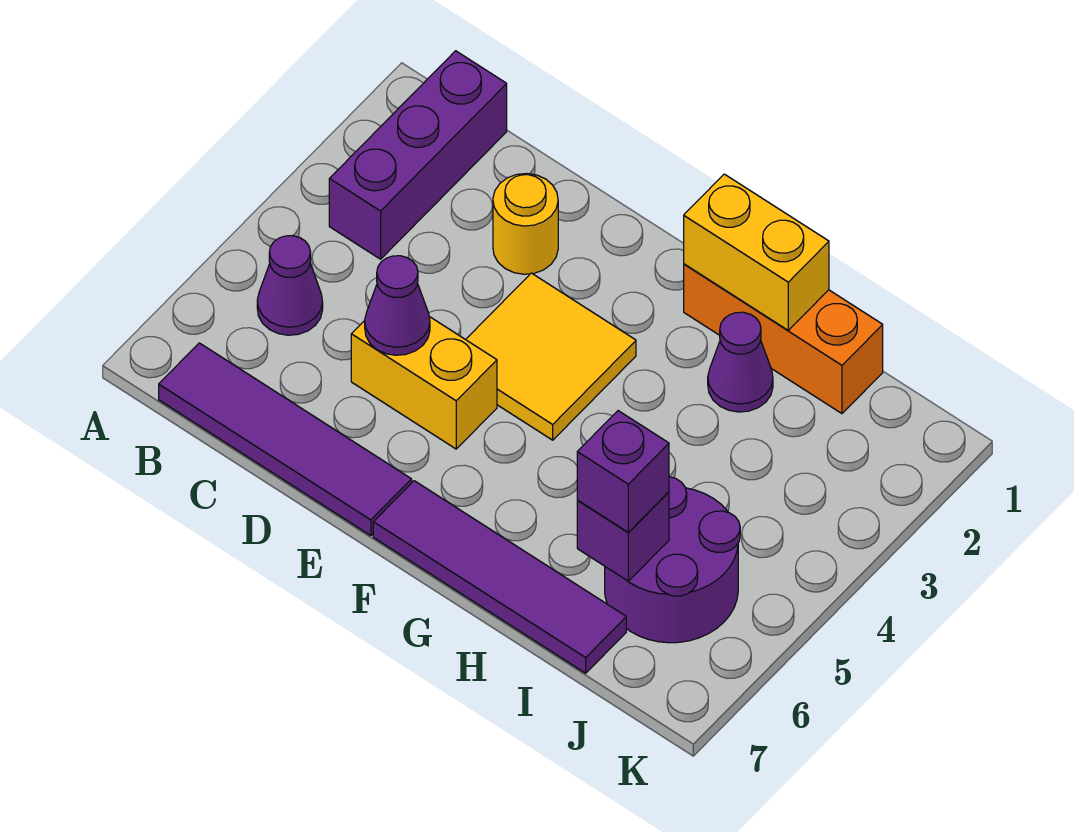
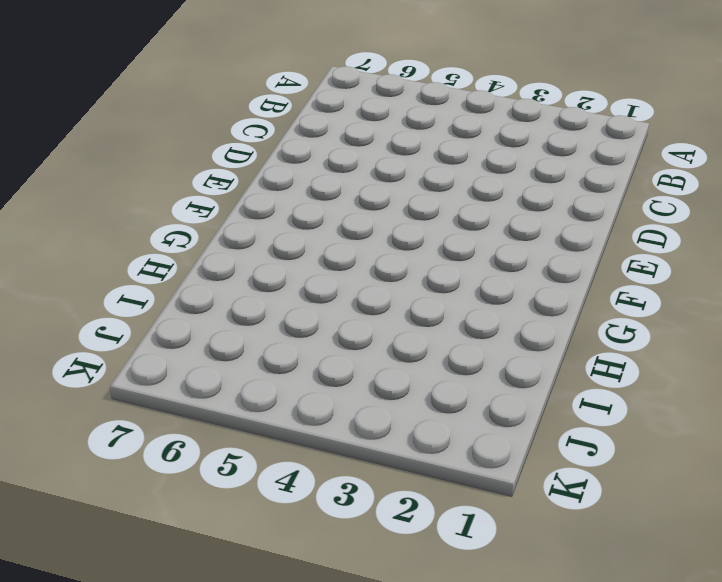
none -> purple 1x3 brick [329,51,507,259]
none -> purple 1x1 cone [257,236,323,335]
none -> purple 1x4 tile [159,343,412,536]

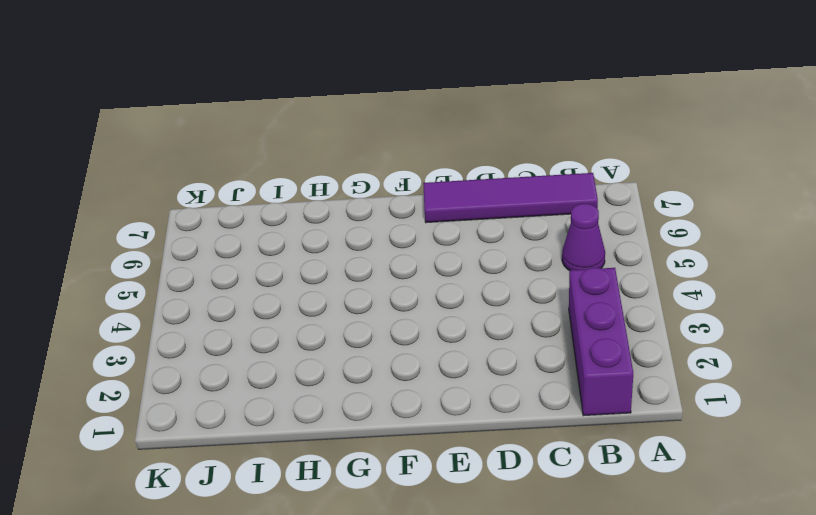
none -> yellow 1x1 round brick [493,174,558,274]
none -> yellow 1x2 brick [351,317,497,449]
none -> yellow 2x2 tile [466,273,636,440]

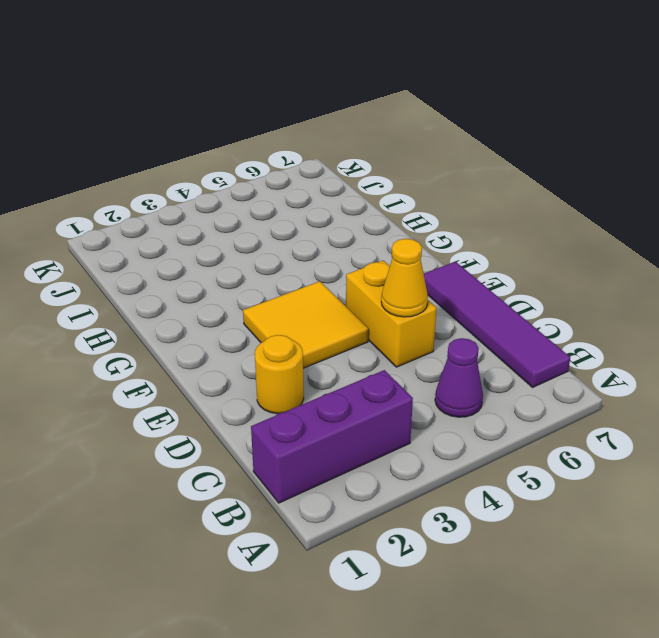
yellow 1x1 cone [381,239,428,317] -> purple 1x1 cone [365,256,430,355]
none -> purple 1x4 tile [373,481,626,673]
none -> orange 1x3 brick [684,264,883,414]
none -> purple 1x1 cone [708,312,773,412]

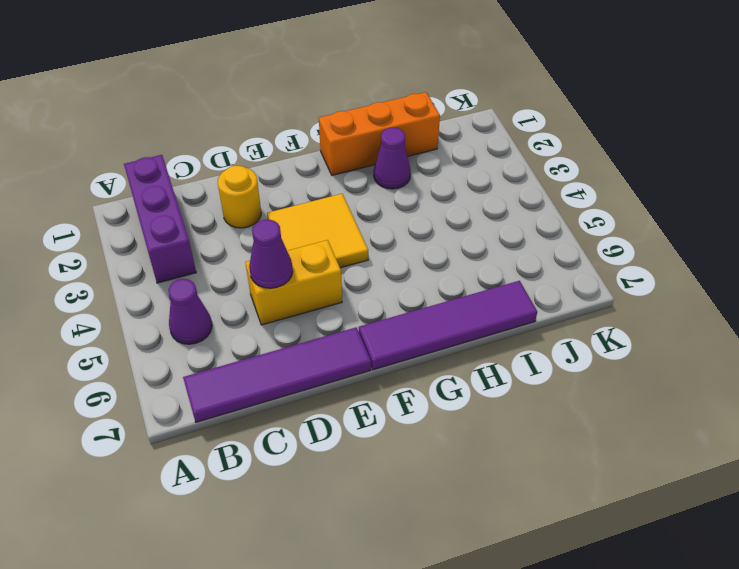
none -> purple 2x2 round brick [605,477,740,643]
none -> yellow 1x2 brick [684,174,829,330]
none -> purple 1x1 brick [577,492,669,581]

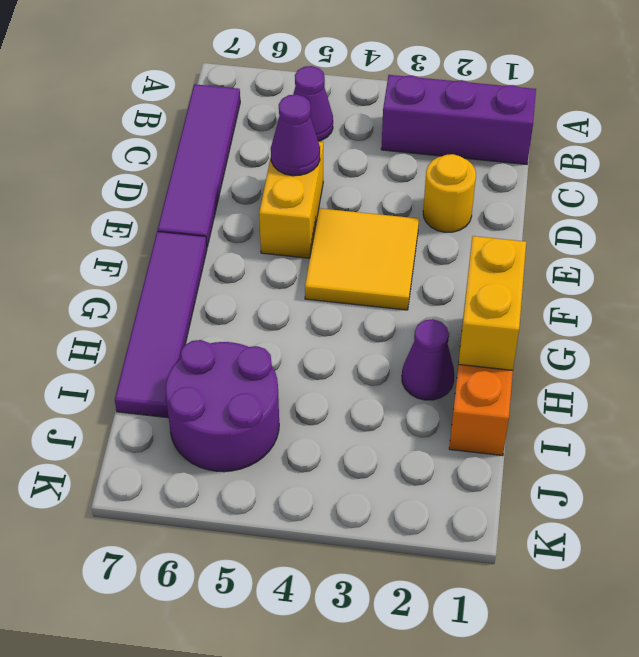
none -> purple 1x1 brick [577,492,669,581]
none -> purple 1x1 brick [577,411,669,532]

